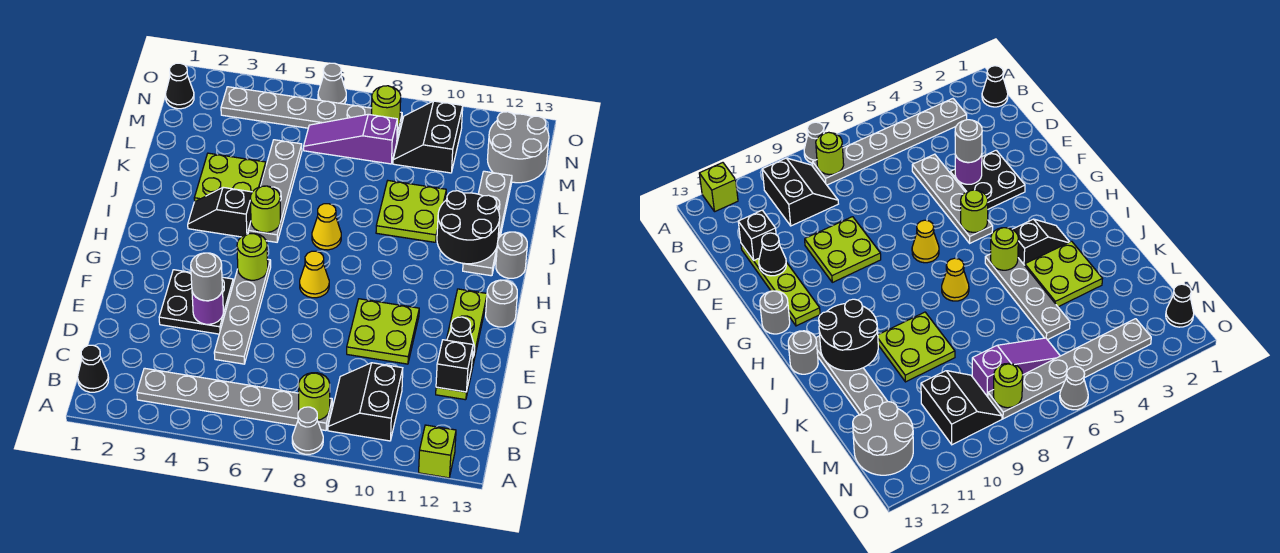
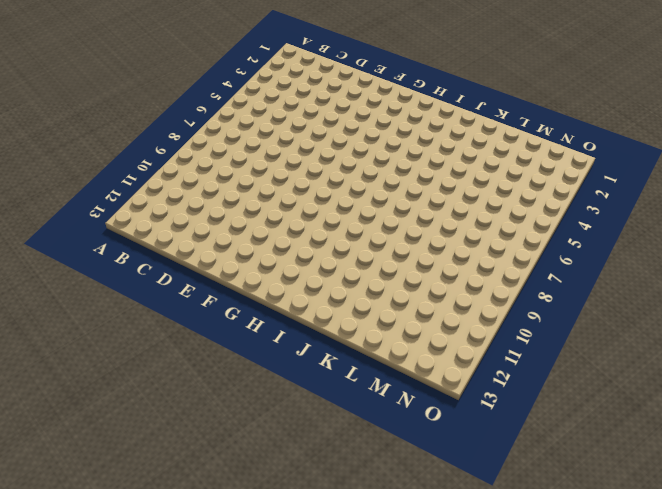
none -> grey 1x1 cone [292,407,323,454]
none -> lime 1x1 brick [419,425,456,478]
none -> black 1x1 cone [78,345,109,392]
none -> grey 1x6 plate [137,368,332,431]

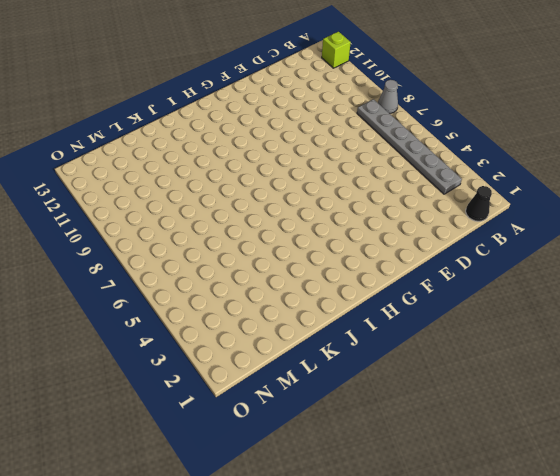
none -> black 2x2 slope [328,363,403,441]
none -> grey 1x4 plate [214,259,271,364]
none -> lime 1x4 plate [436,289,487,400]
none -> black 2x2 plate [159,270,233,334]

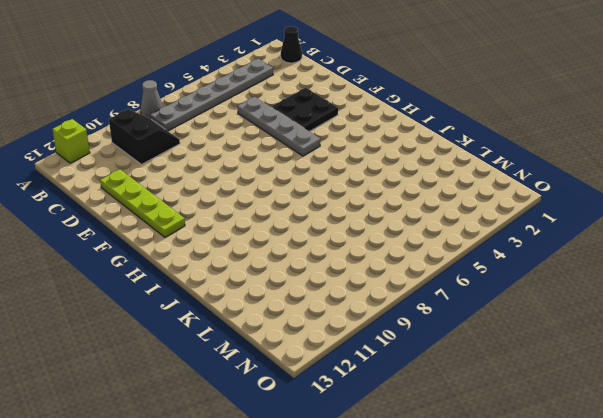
none -> lime 2x2 plate [347,299,419,364]
none -> yellow 1x1 cone [300,251,329,298]
none -> grey 1x1 round brick [486,280,517,327]
none -> black 1x2 slope [188,187,252,237]

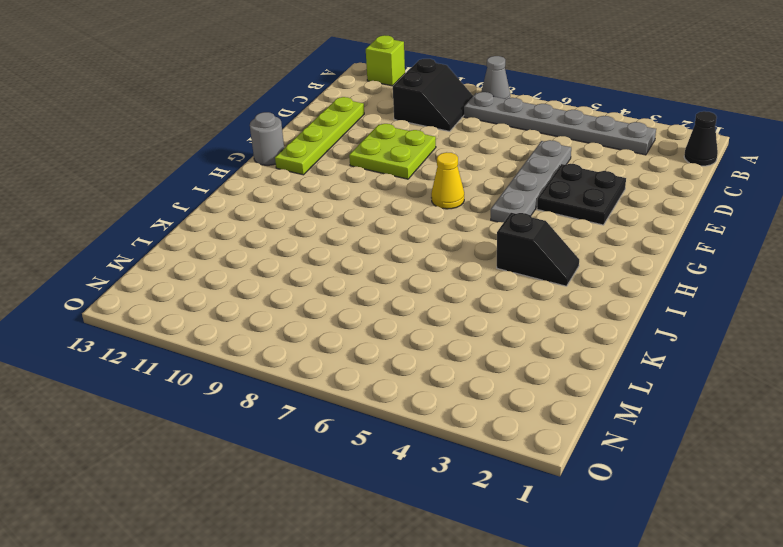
none -> grey 1x4 plate [248,140,302,242]
none -> yellow 1x1 cone [312,204,341,250]
none -> grey 1x4 plate [463,171,512,276]
none -> grey 1x1 round brick [496,232,527,278]

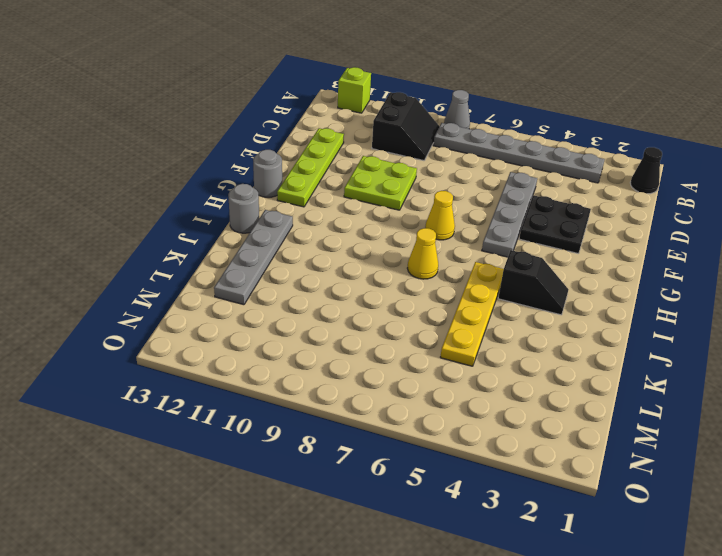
yellow 1x4 plate [440,262,504,366] -> grey 1x4 plate [248,140,302,242]
none -> lime 2x2 plate [194,153,266,202]
none -> lime 2x2 plate [376,181,446,242]
none -> purple 1x3 slope [304,114,397,164]
none -> black 2x2 slope [393,101,463,173]

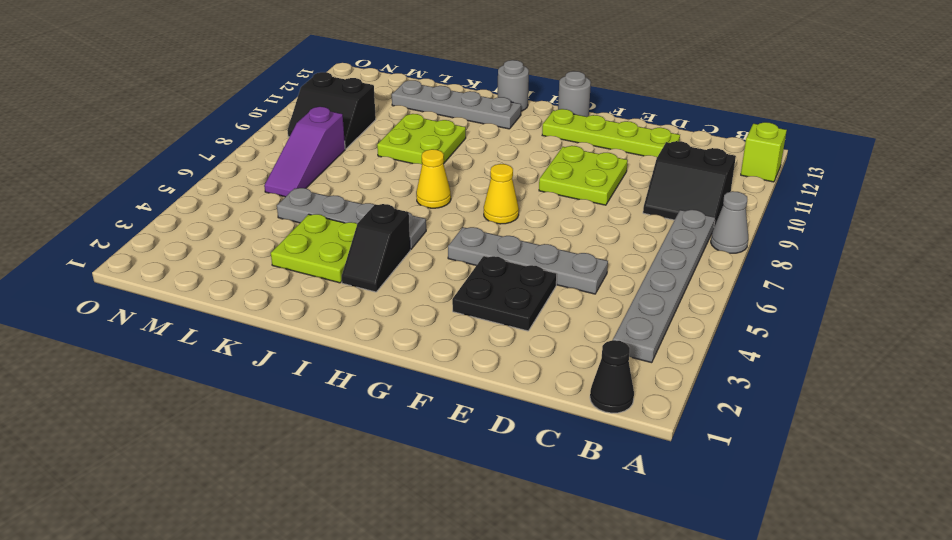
none -> grey 2x2 round brick [488,112,549,183]
none -> black 1x1 cone [166,63,194,109]
none -> grey 1x6 plate [221,87,402,140]
none -> grey 1x1 cone [318,63,346,104]

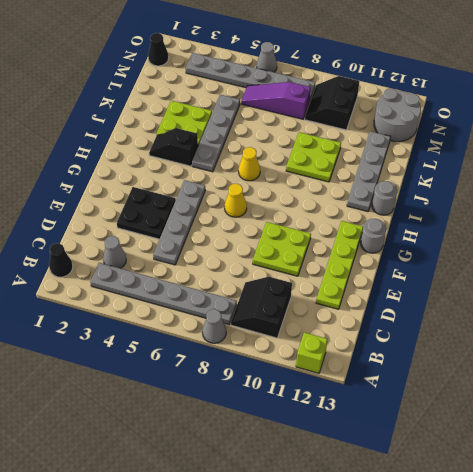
grey 1x1 cone [103,236,126,268] -> none
none -> lime 1x1 round brick [299,373,330,420]
none -> black 1x1 brick [436,340,473,392]
none -> purple 1x1 round brick [192,289,223,324]
none -> black 1x1 cone [447,317,475,358]

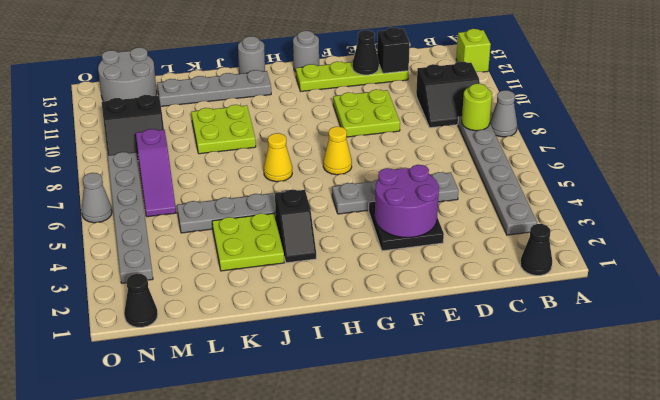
purple 2x2 round brick [375,165,439,238] -> purple 1x1 round brick [192,289,223,324]
none -> lime 1x1 round brick [237,233,268,280]
none -> lime 1x1 round brick [250,186,280,233]
none -> black 2x2 round brick [437,191,500,264]
none -> lime 1x1 round brick [372,86,401,127]

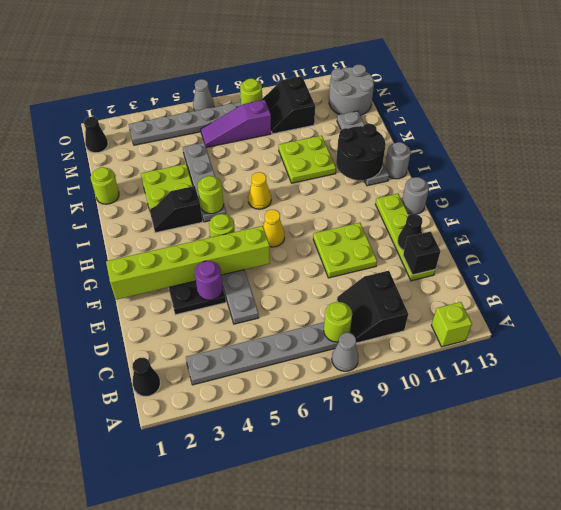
lime 1x6 brick [106,226,270,300] -> none
lime 1x1 round brick [91,167,119,204] -> none
none -> grey 1x1 round brick [191,253,222,301]

